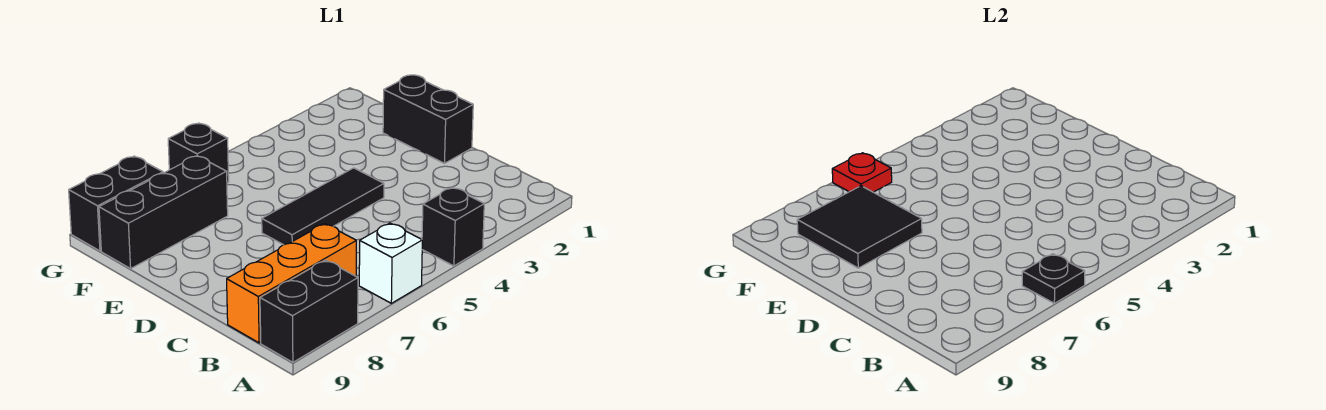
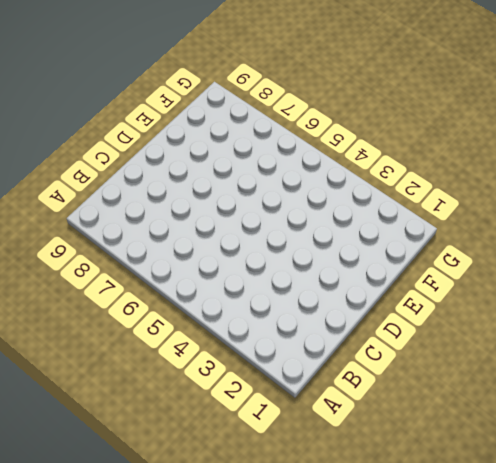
none -> black 1x1 brick [422,188,484,266]
none -> white 1x1 brick [359,223,422,303]
none -> black 1x2 brick [260,260,358,362]

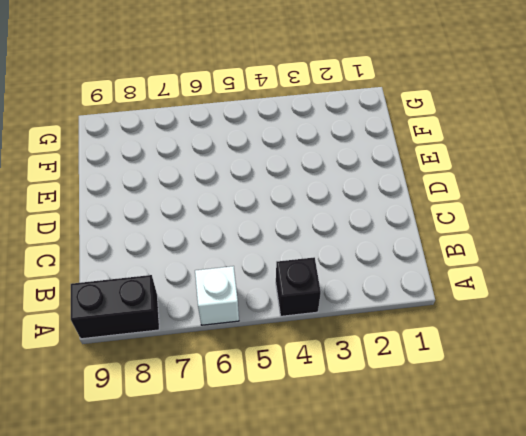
none -> orange 1x3 brick [227,224,356,343]
none -> black 1x2 brick [383,75,473,163]
none -> black 1x3 tile [262,168,384,245]

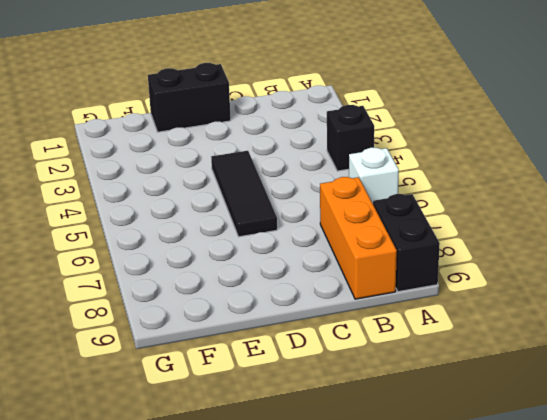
none -> black 1x3 brick [99,156,228,269]
none -> black 1x1 brick [168,123,229,183]
none -> black 1x2 brick [69,156,163,251]

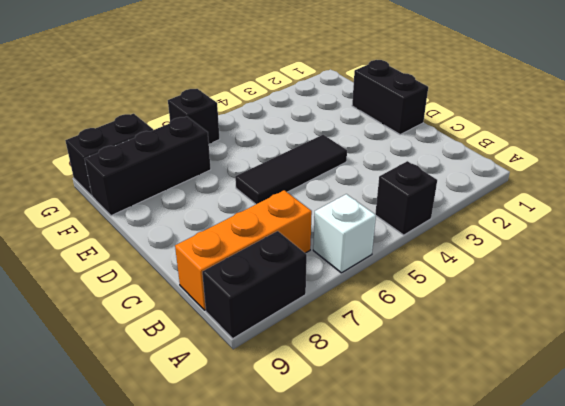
none -> black 1x1 plate [1022,254,1085,303]
none -> black 2x2 tile [797,186,922,268]
none -> red 1x1 plate [832,153,892,192]

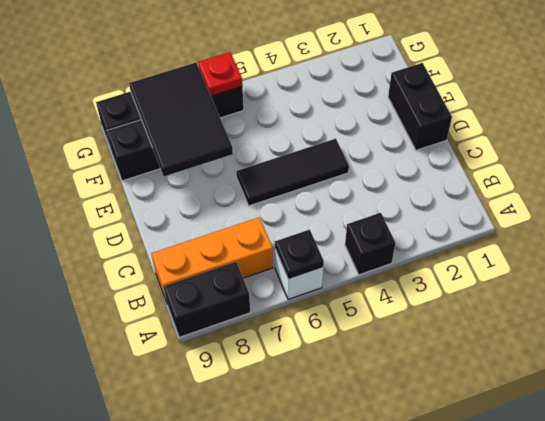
black 2x3 tile [129,63,233,176] -> black 2x2 tile [797,186,922,268]

